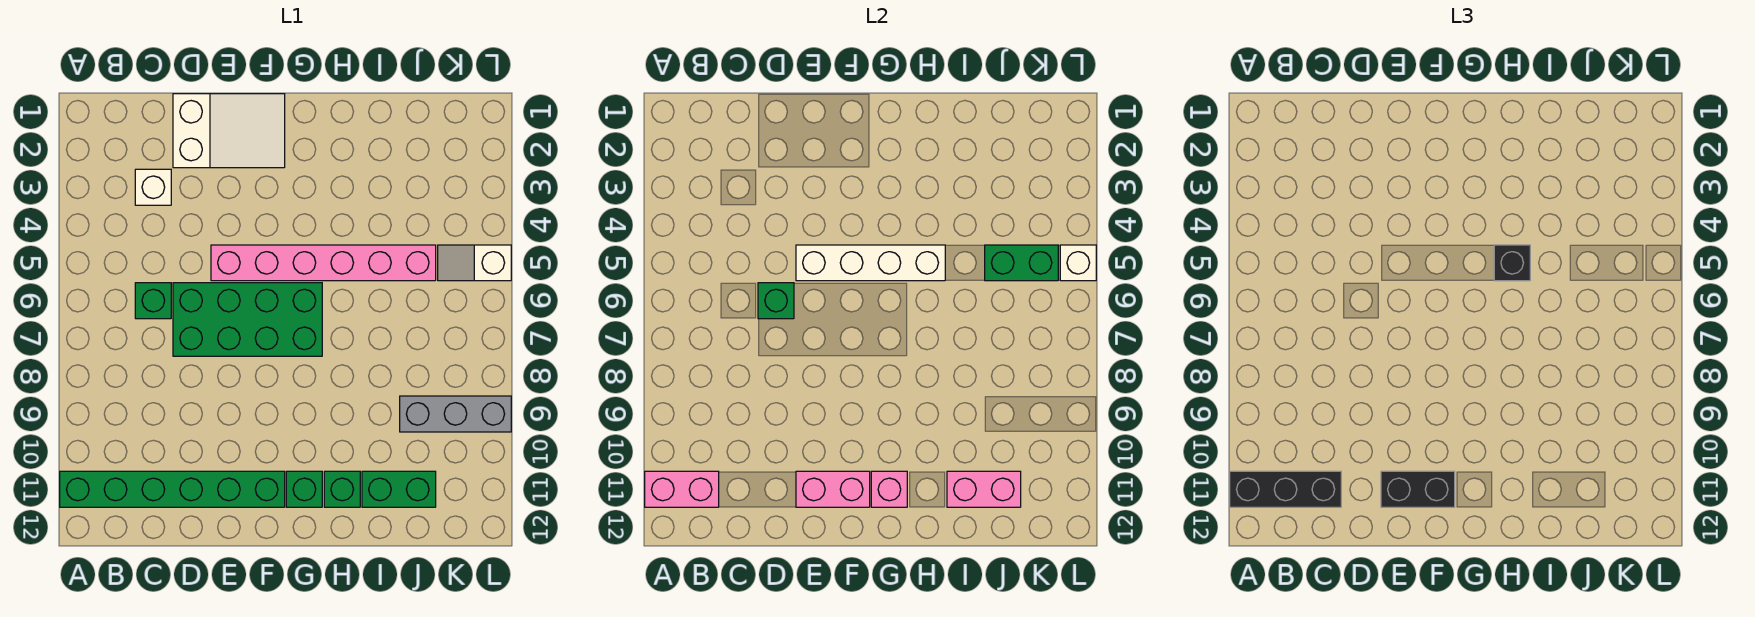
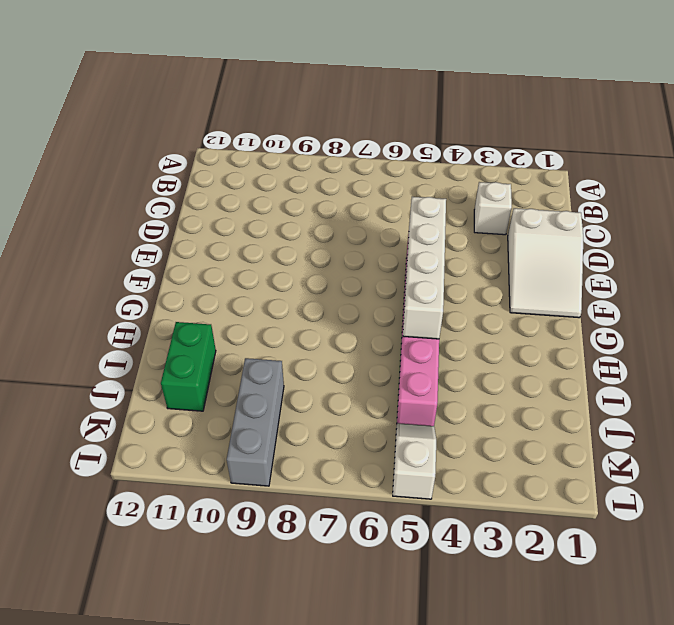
none -> green 1x6 brick [60,471,285,507]
none -> green 1x1 brick [135,283,171,319]
none -> green 2x4 brick [173,283,322,356]

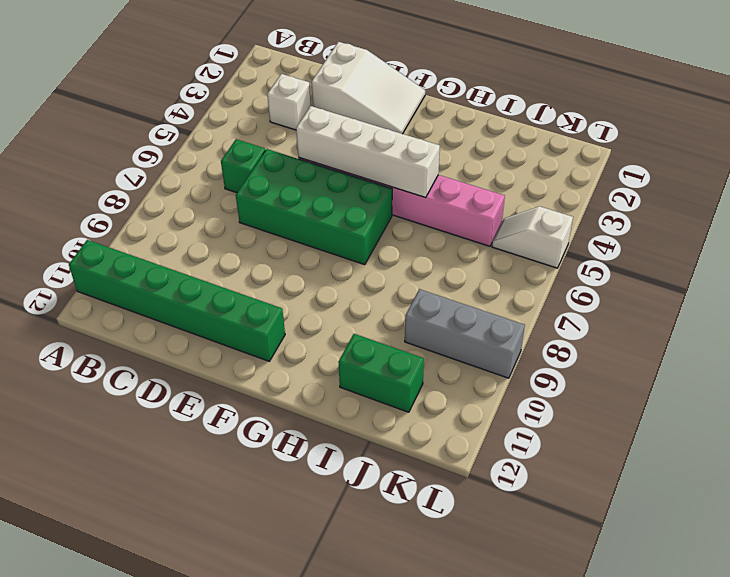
none -> green 1x1 brick [286,471,322,507]
none -> green 1x1 brick [324,471,360,507]
none -> pink 1x2 brick [645,471,719,507]

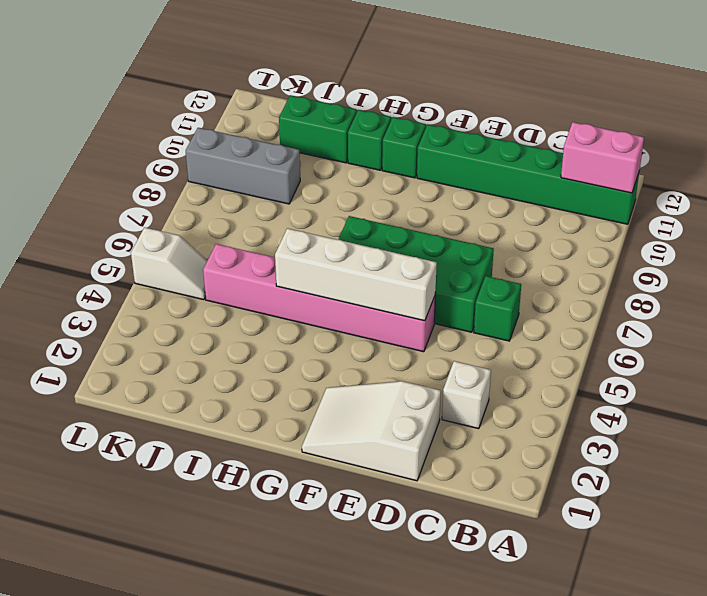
none -> green 1x1 brick [758,283,794,319]
none -> pink 1x2 brick [796,471,870,507]
none -> pink 1x1 brick [871,471,907,507]

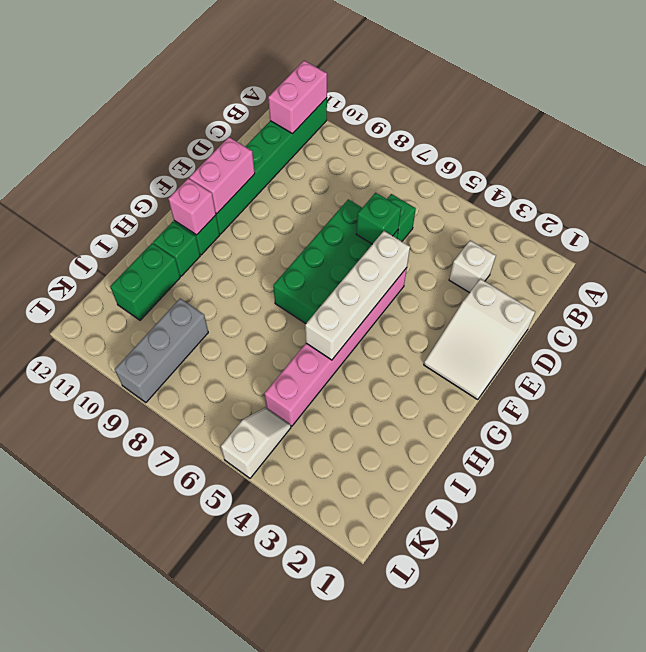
none -> pink 1x2 brick [947,471,1021,507]
none -> green 1x2 brick [985,245,1058,281]
none -> white 1x1 brick [1060,245,1096,281]

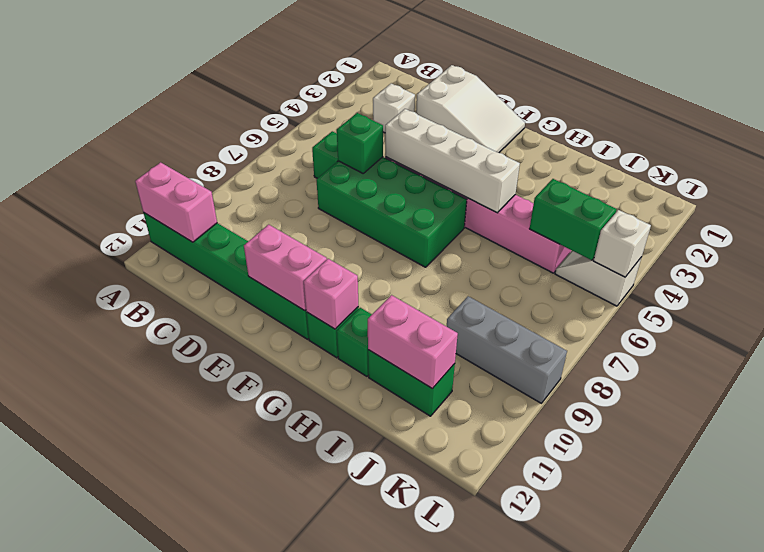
none -> black 1x3 brick [1230,471,1341,507]
none -> black 1x2 brick [1381,471,1455,507]
none -> black 1x1 brick [1494,245,1530,281]

